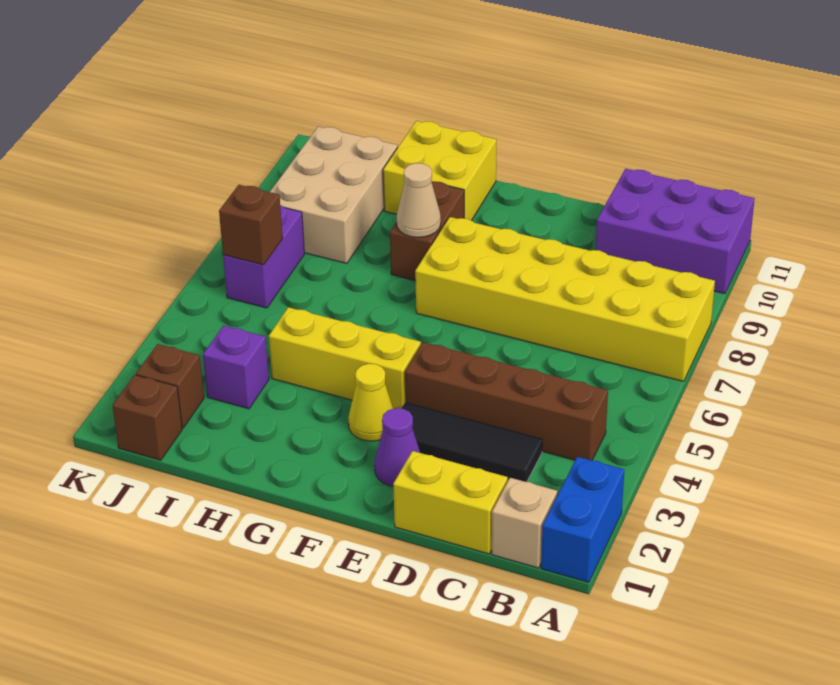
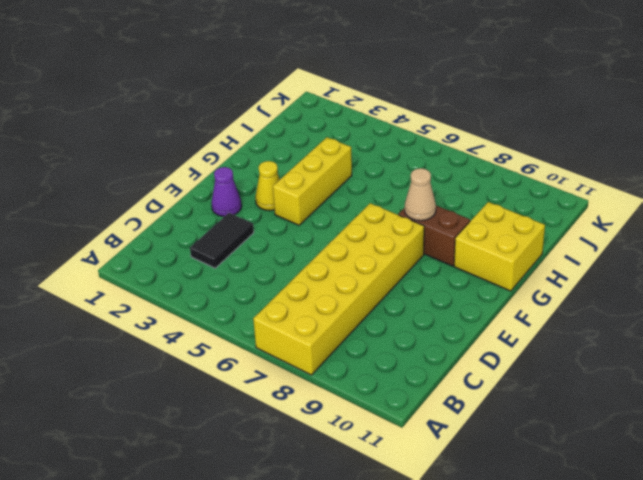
black 1x2 tile [190,213,254,268] -> black 1x3 tile [401,402,542,482]
none -> blue 1x2 brick [541,457,624,582]
none -> purple 2x3 brick [596,169,755,294]
none -> tan 1x1 brick [492,478,557,568]

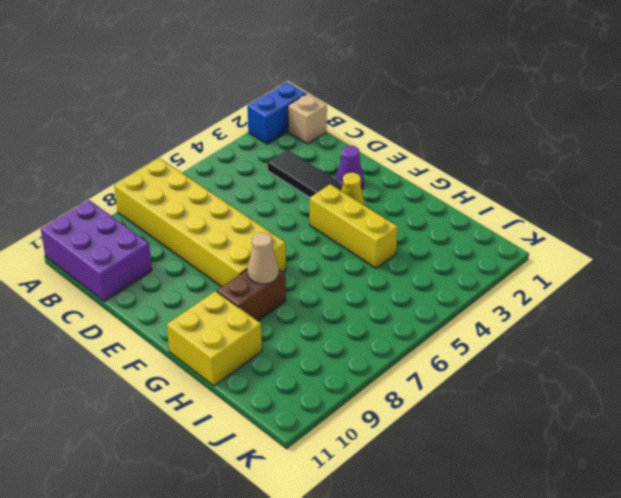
none -> brown 1x4 brick [405,342,608,460]
none -> yellow 1x2 brick [393,451,508,554]
none -> purple 1x1 brick [203,325,269,409]

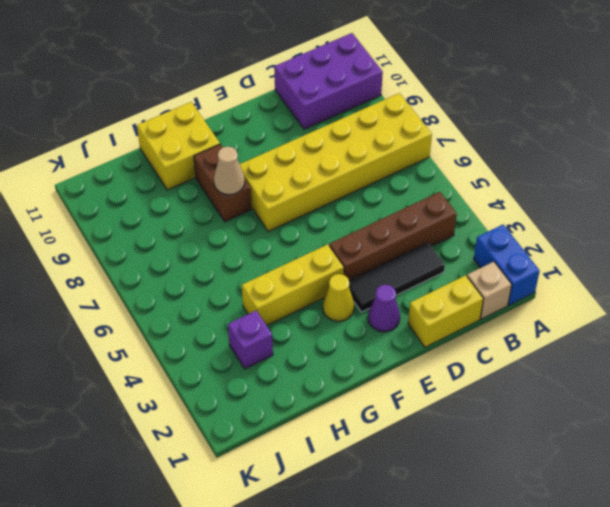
none -> tan 2x3 brick [270,126,398,263]
none -> brown 1x1 brick [112,375,182,460]
none -> brown 1x1 brick [136,344,204,428]

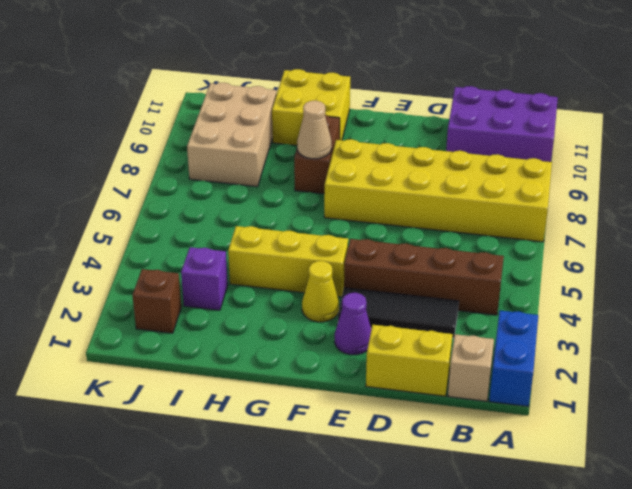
none -> brown 1x1 brick [112,375,182,460]
none -> purple 1x2 brick [223,205,304,308]
none -> brown 1x1 brick [219,185,283,265]

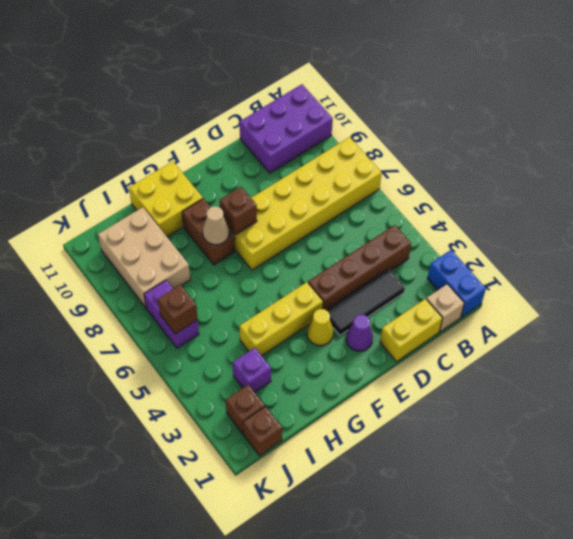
brown 1x1 brick [220,187,257,235] -> none

